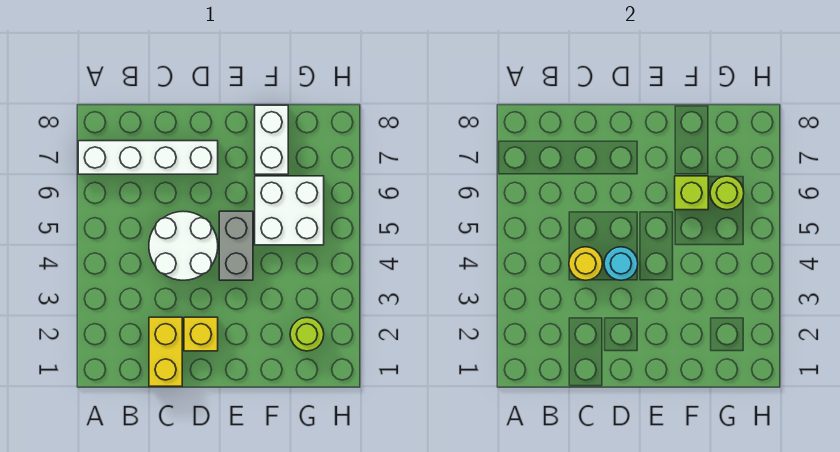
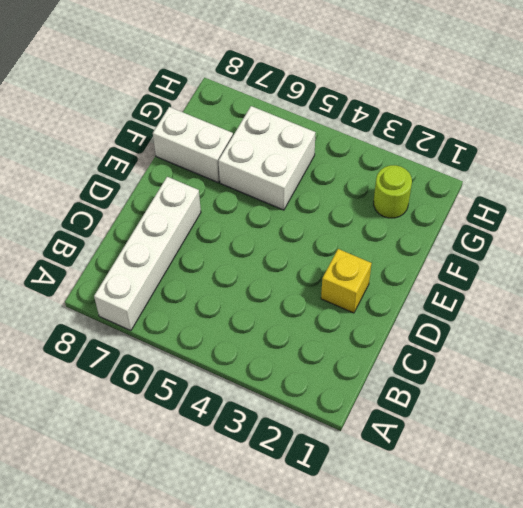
none -> yellow 1x2 brick [149,317,182,386]
none -> white 2x2 round brick [149,211,218,280]
none -> grey 1x2 brick [219,211,253,280]

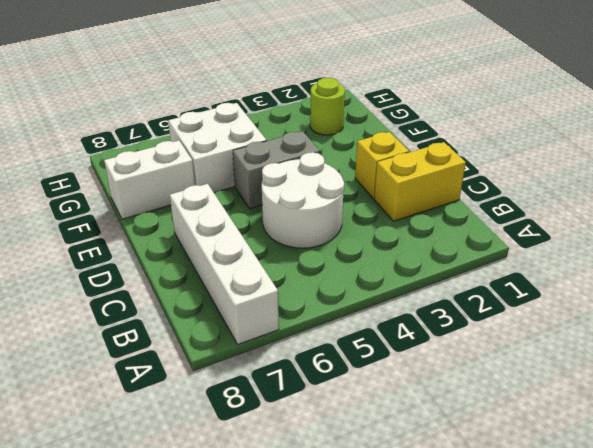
none -> yellow 1x1 round brick [569,247,602,280]
none -> cyan 1x1 round brick [604,247,638,280]
none -> lime 1x1 brick [675,176,708,210]

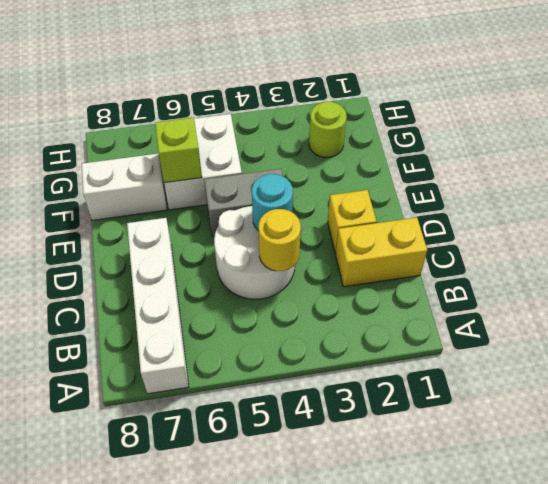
none -> lime 1x1 round brick [710,176,744,210]

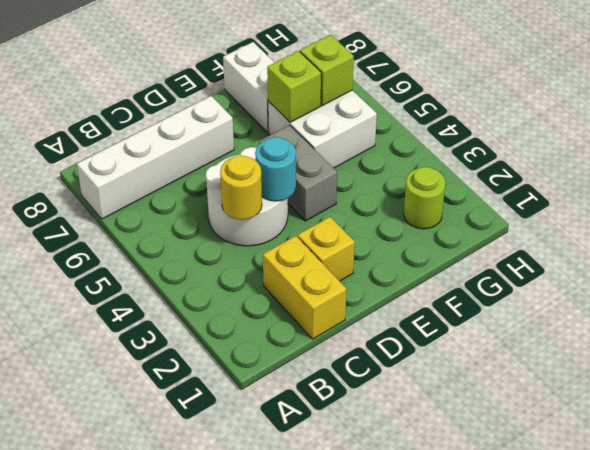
lime 1x1 brick [300,35,354,106] -> lime 1x1 round brick [710,176,744,210]

